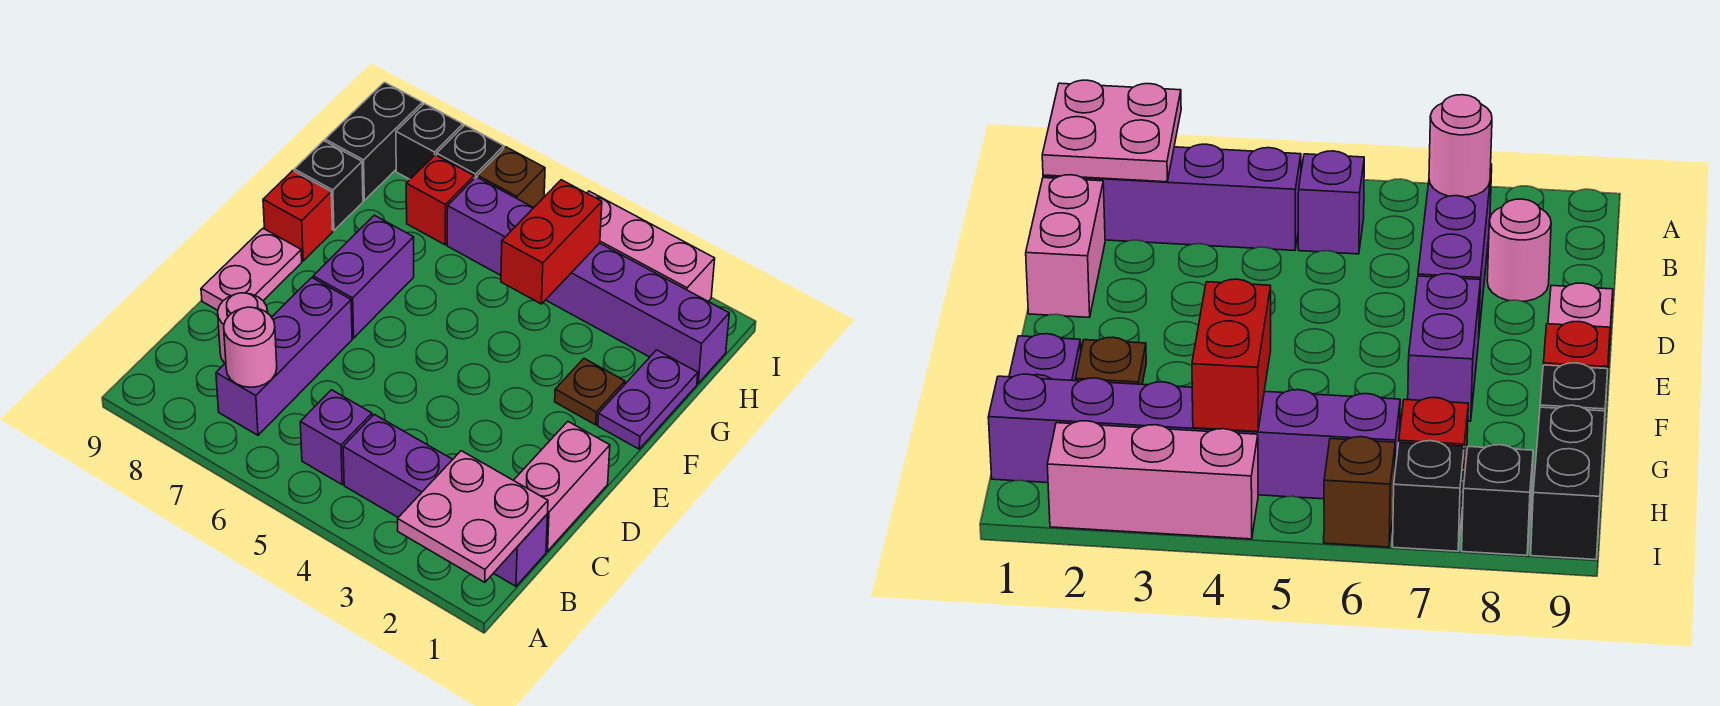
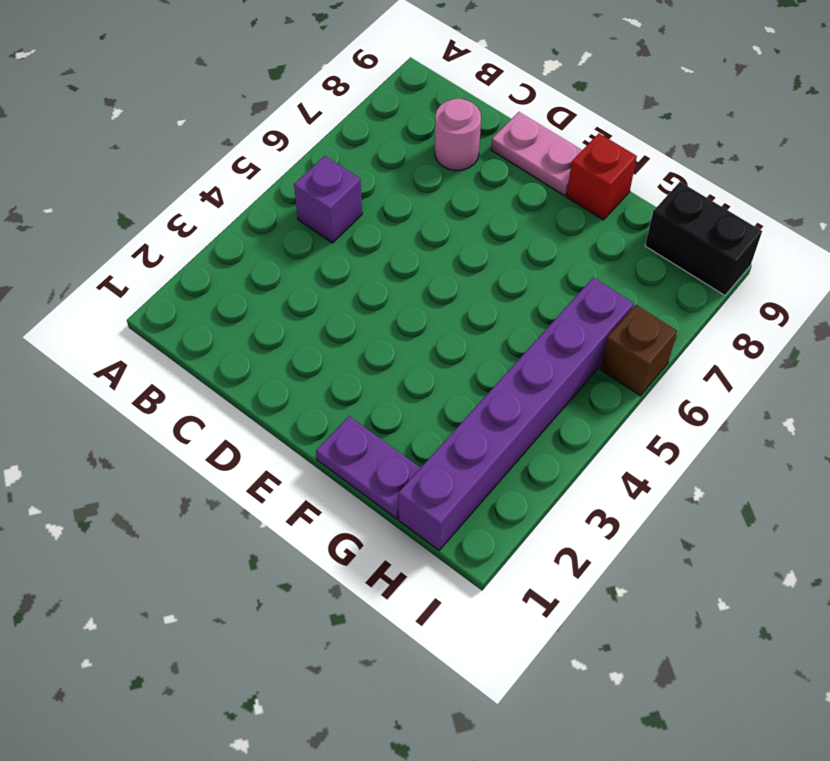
none -> purple 1x4 brick [343,414,548,586]
none -> purple 1x3 brick [216,278,352,435]
none -> pink 1x2 brick [514,422,610,551]

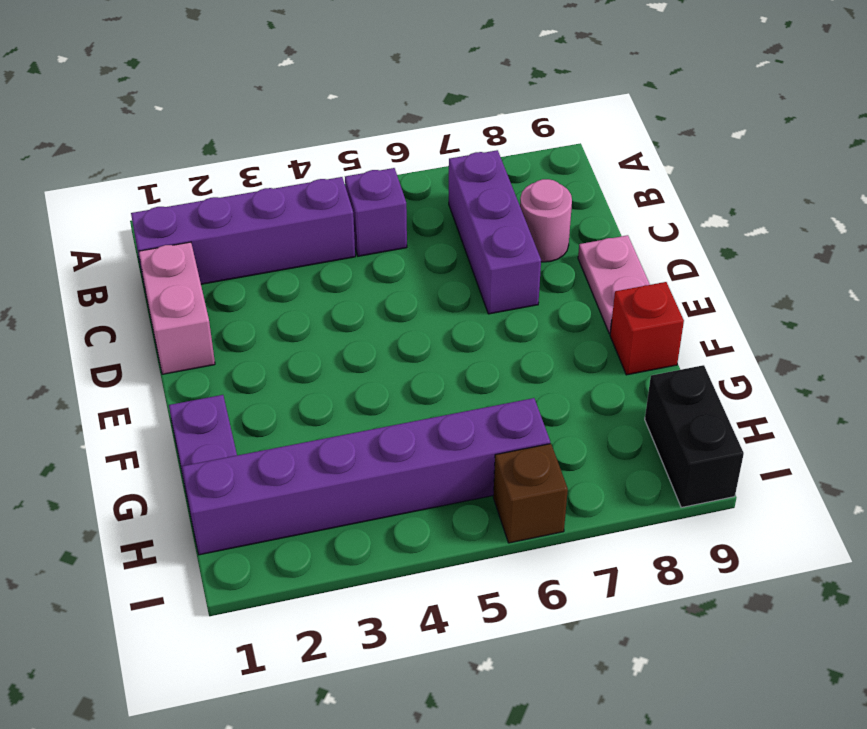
none -> purple 1x2 brick [313,215,414,338]
none -> brown 1x1 plate [555,359,625,425]
none -> black 1x1 brick [294,141,363,230]

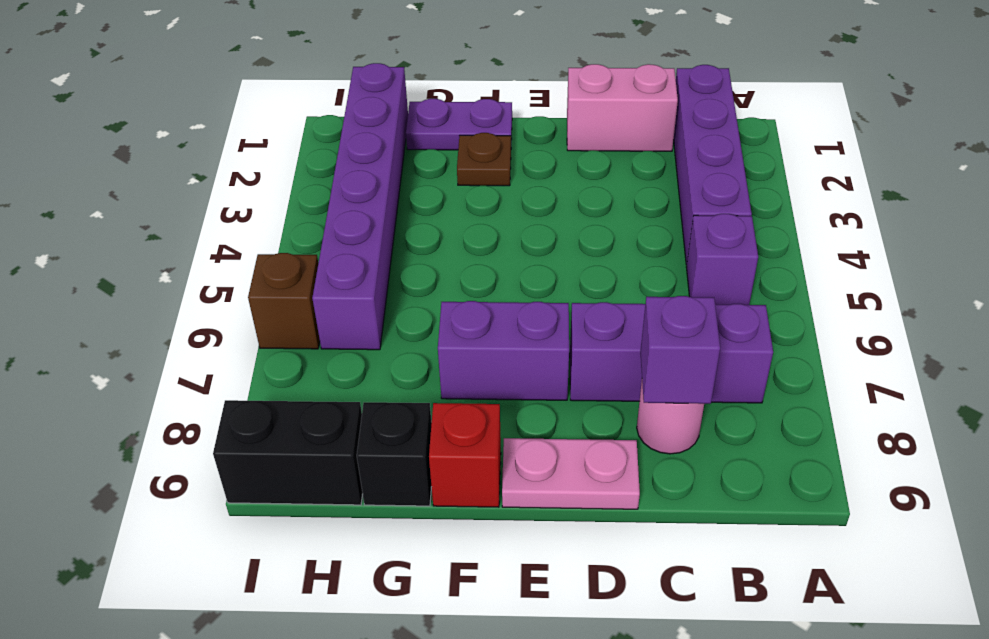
purple 1x1 brick [641,296,720,404] -> none
none -> red 1x1 brick [406,155,474,245]
none -> pink 1x3 brick [587,191,715,301]
none -> black 1x1 brick [437,125,504,178]

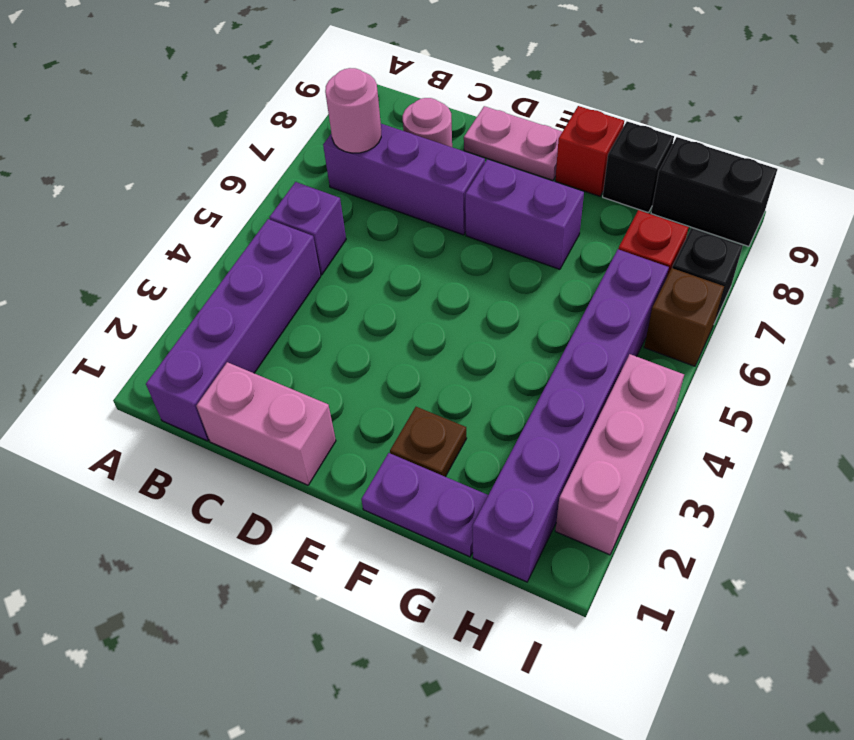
none -> black 1x1 brick [396,104,463,179]
none -> pink 2x2 plate [398,451,548,582]
none -> red 1x2 brick [501,180,602,304]

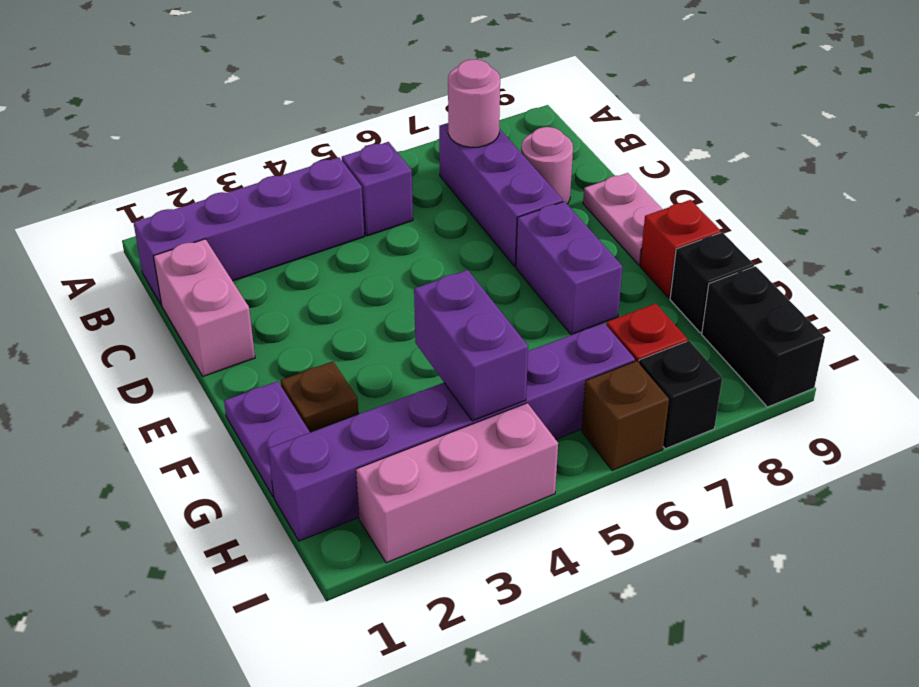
purple 1x2 brick [414,270,528,421] -> red 1x2 brick [501,180,602,304]
none -> black 1x1 brick [396,104,463,179]
none -> pink 2x2 plate [398,451,548,582]

